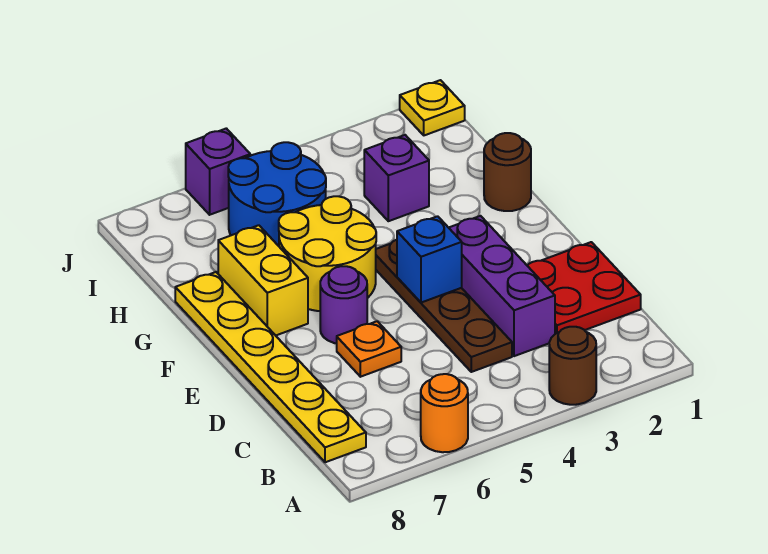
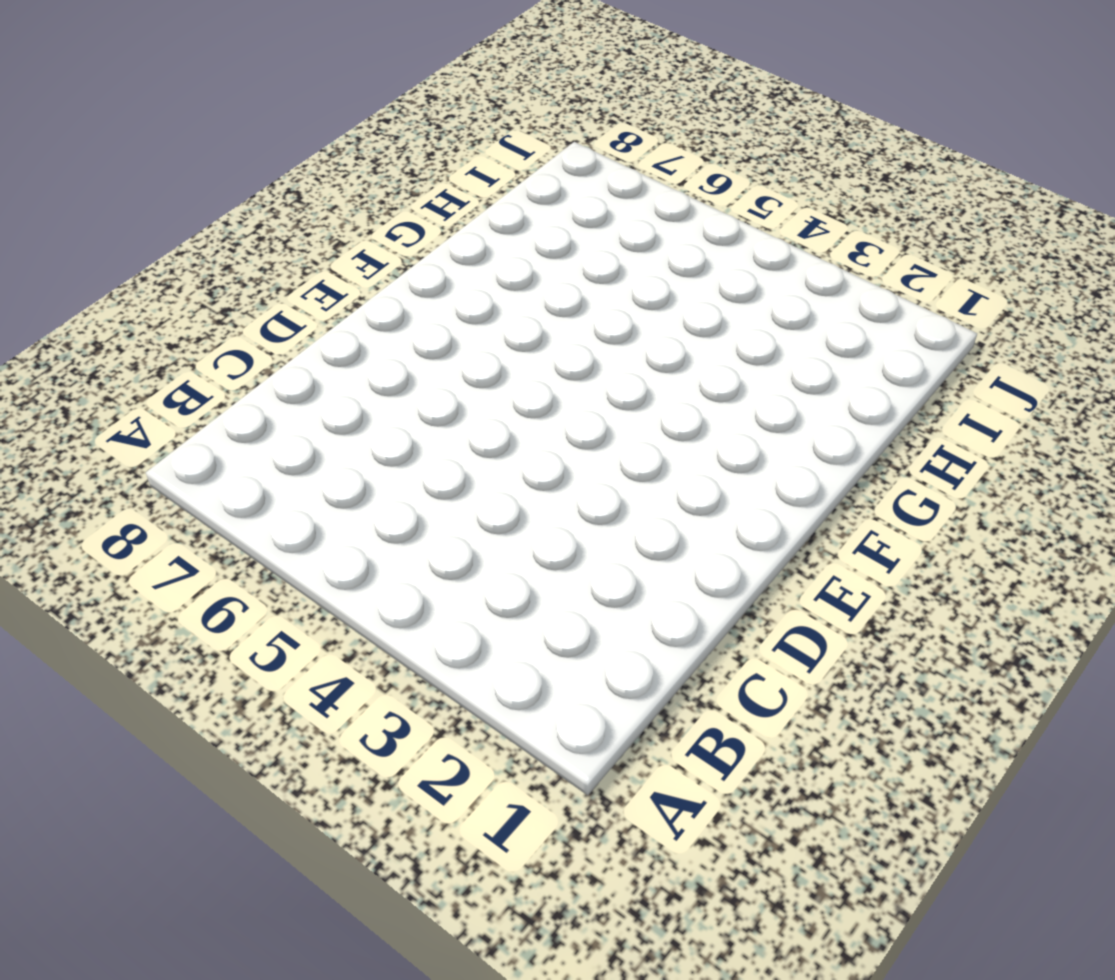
none -> brown 1x1 round brick [549,327,596,405]
none -> orange 1x1 round brick [421,374,468,452]
none -> yellow 1x6 plate [175,272,366,462]

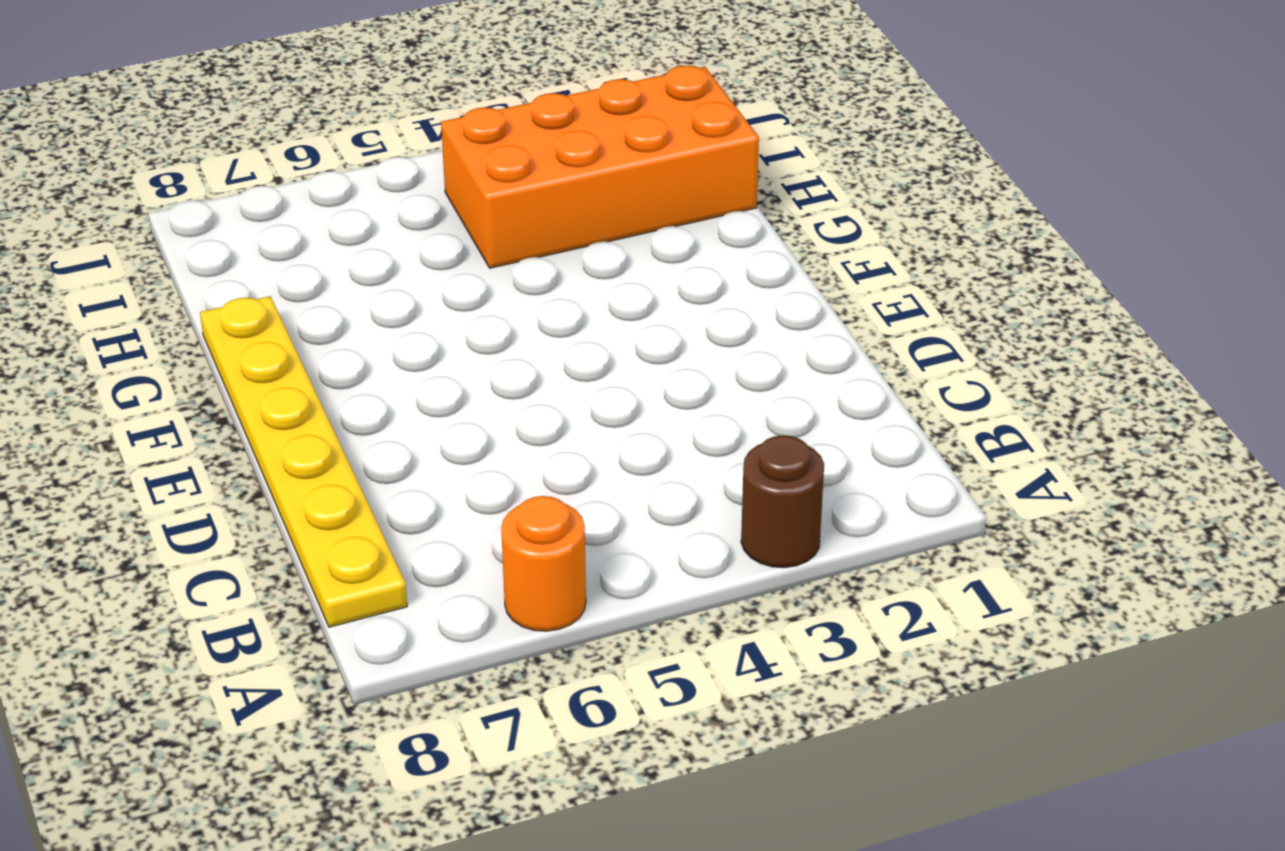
orange 2x4 brick [441,66,759,268] -> purple 1x1 brick [364,135,429,221]
none -> red 2x2 plate [527,242,641,334]
none -> purple 1x3 brick [449,216,555,356]
none -> brown 1x4 plate [376,240,512,372]

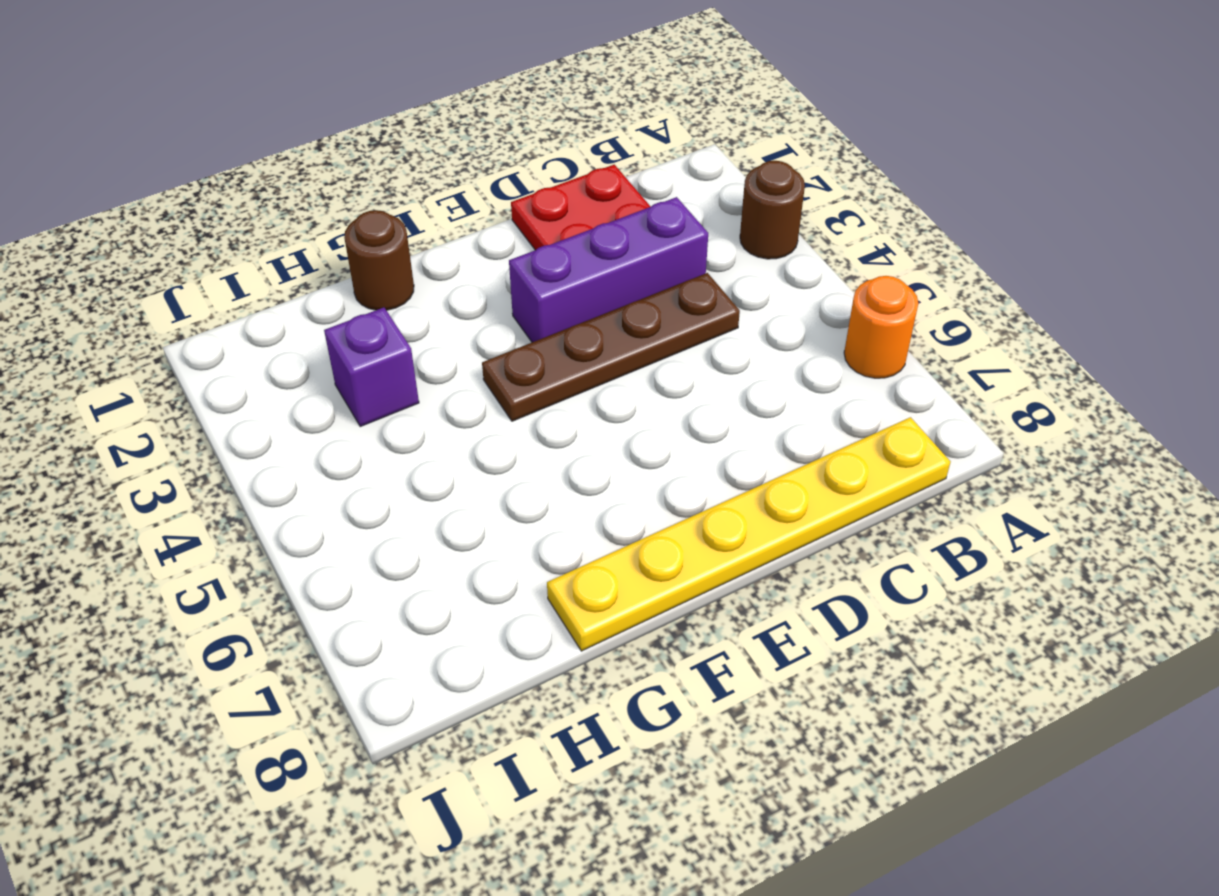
none -> orange 1x1 plate [337,321,401,377]
none -> purple 1x1 round brick [320,266,367,344]
none -> yellow 2x2 round brick [279,196,376,311]

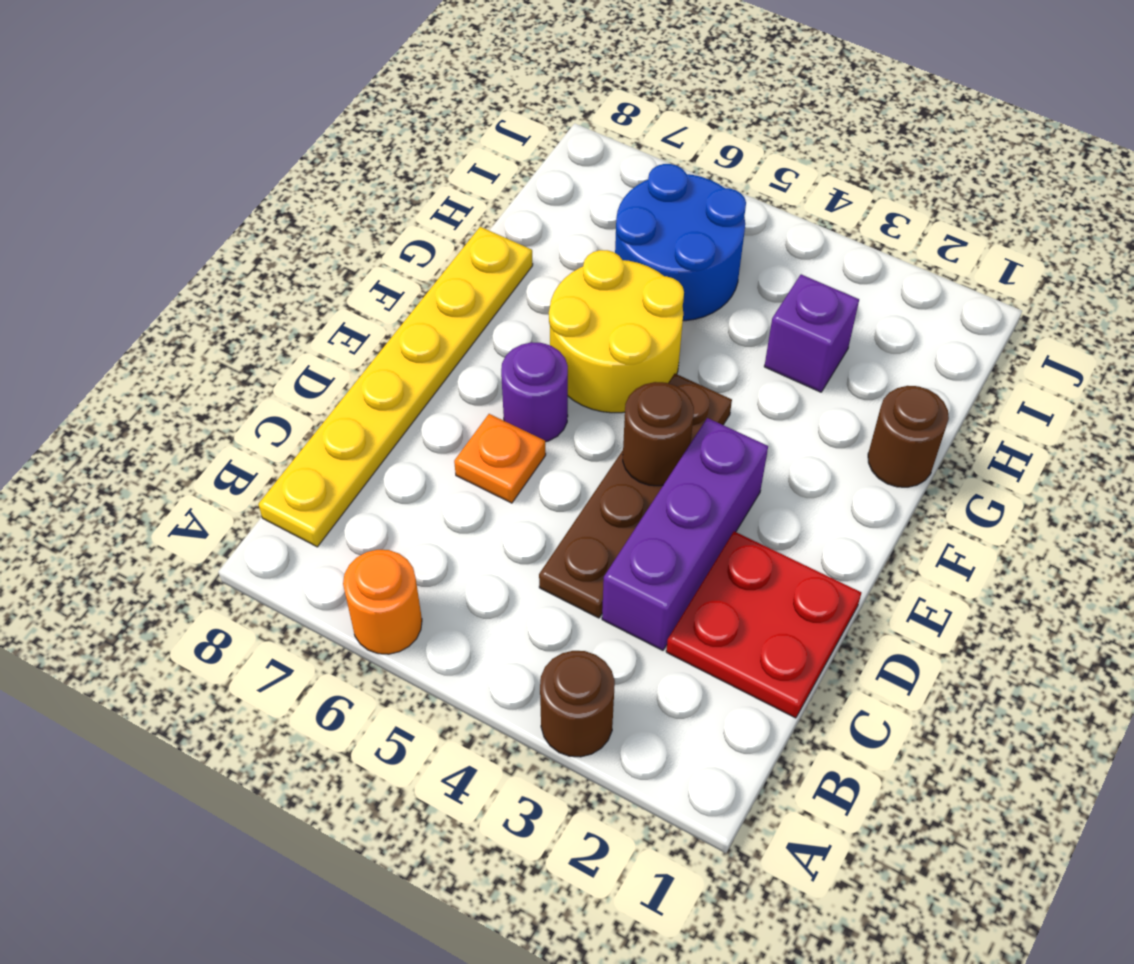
brown 1x1 round brick [623,382,694,486] -> blue 1x1 brick [397,216,462,303]
none -> yellow 1x2 brick [218,225,308,336]
none -> yellow 1x1 plate [400,80,465,135]
none -> purple 1x1 brick [186,128,250,215]

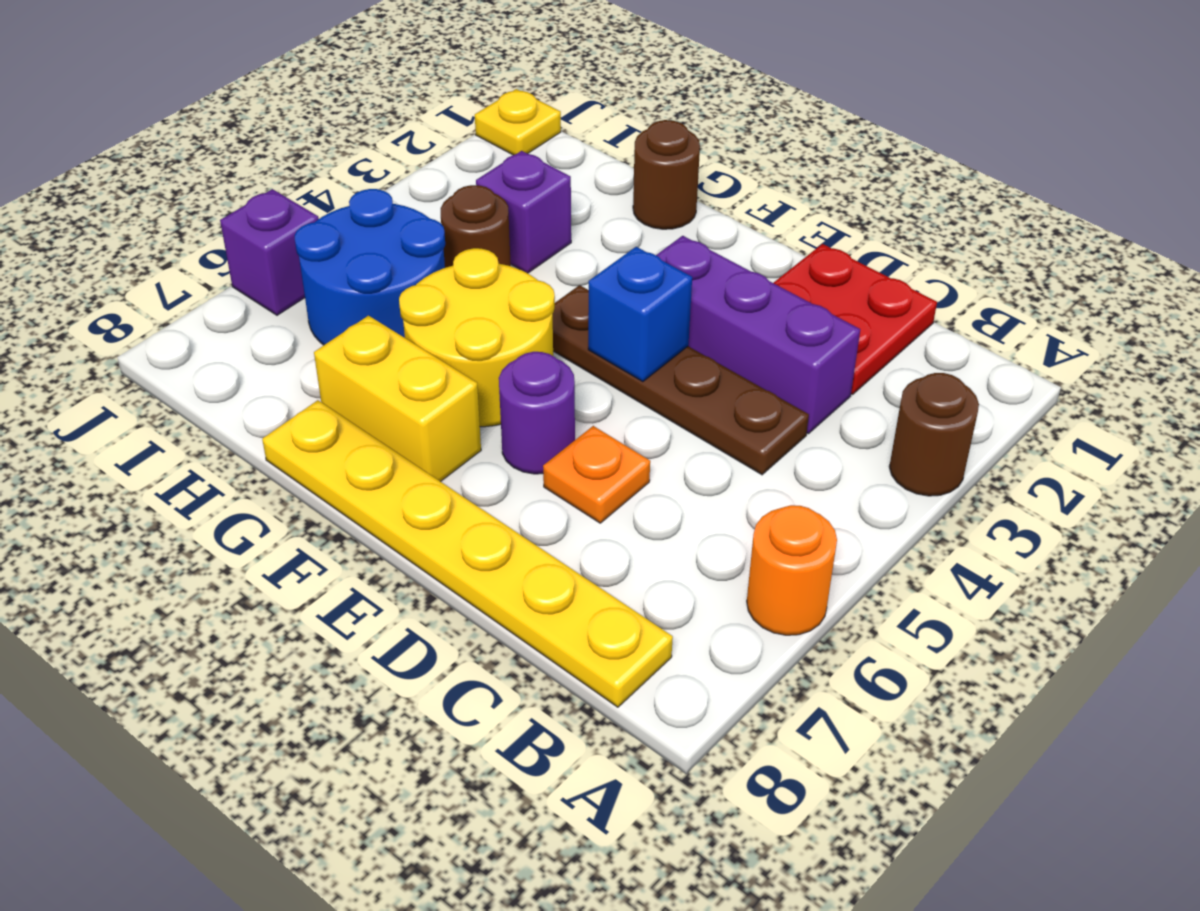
brown 1x1 round brick [441,185,511,268] -> none

